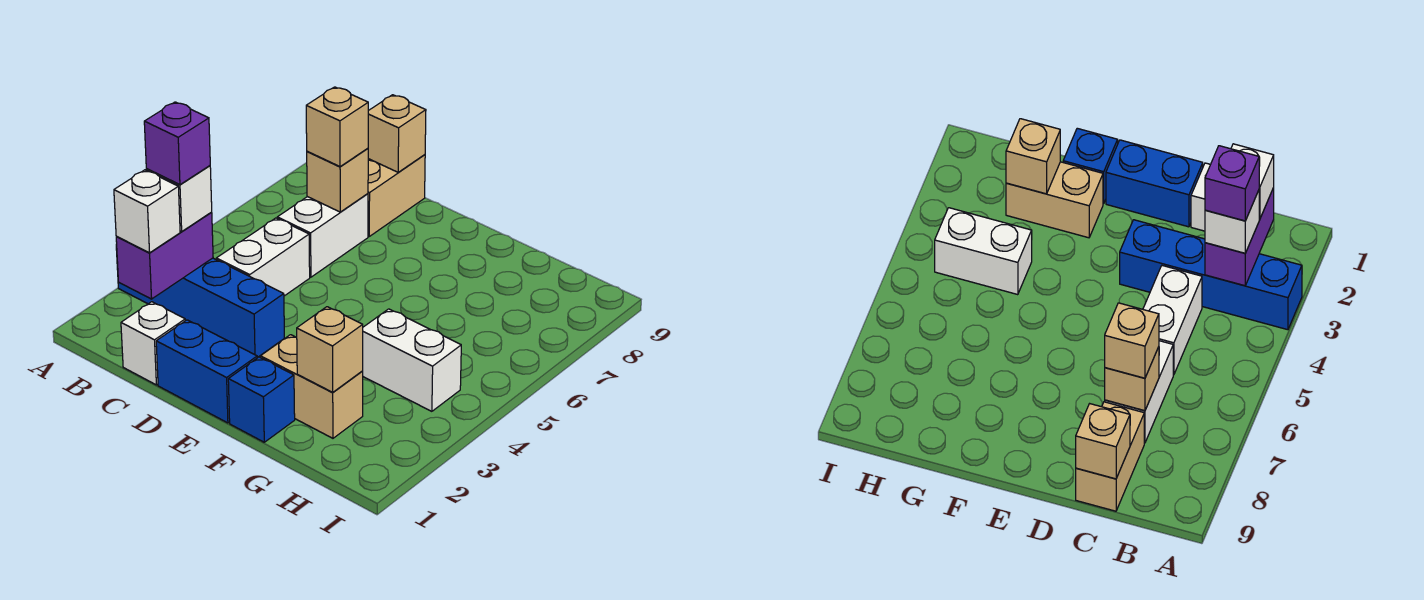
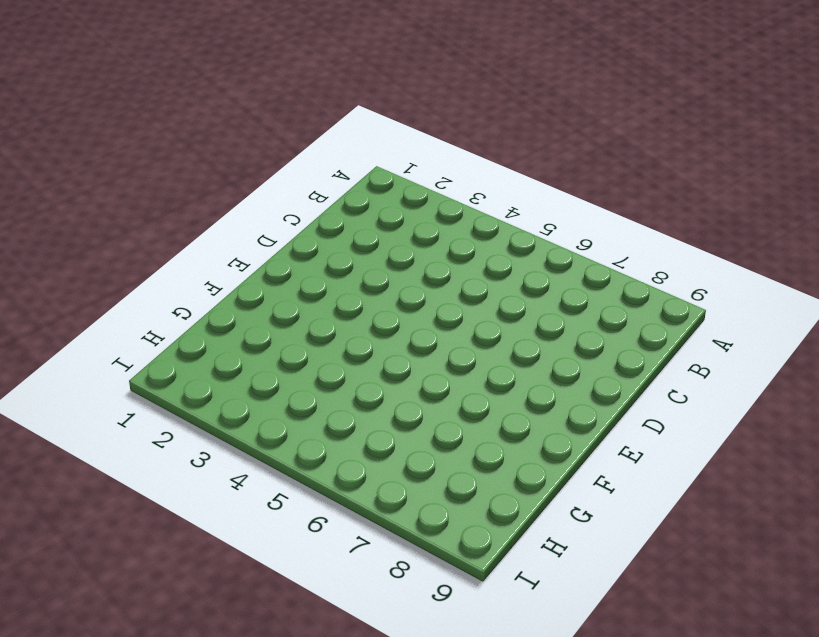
none -> blue 1x4 brick [116,245,284,358]
none -> white 1x1 brick [121,302,185,385]
none -> white 1x2 brick [216,218,310,296]

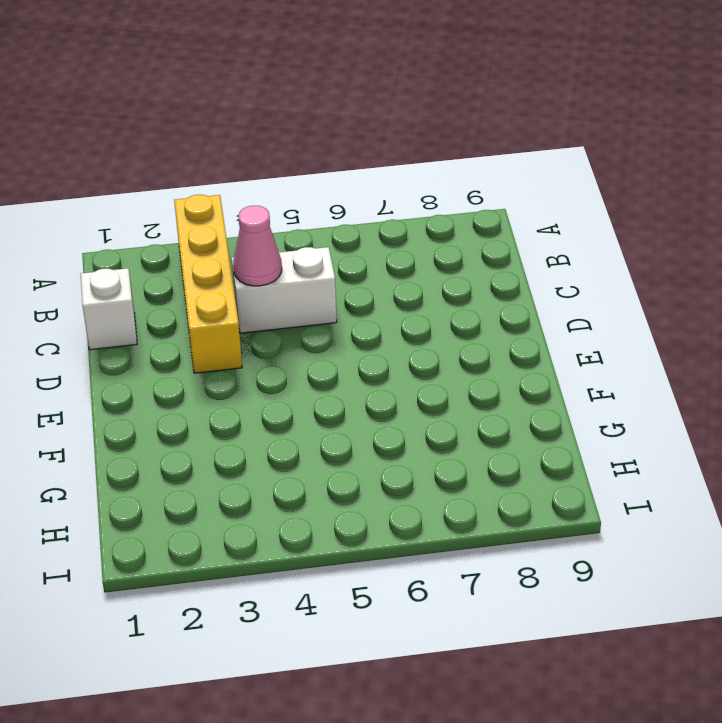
yellow 1x4 brick [174,195,242,373] -> blue 1x4 brick [116,245,284,358]
pink 1x1 cone [233,206,282,286] -> none
none -> white 1x2 brick [277,194,368,277]
none -> tan 1x2 brick [368,155,425,236]
none -> blue 1x2 brick [156,320,257,423]

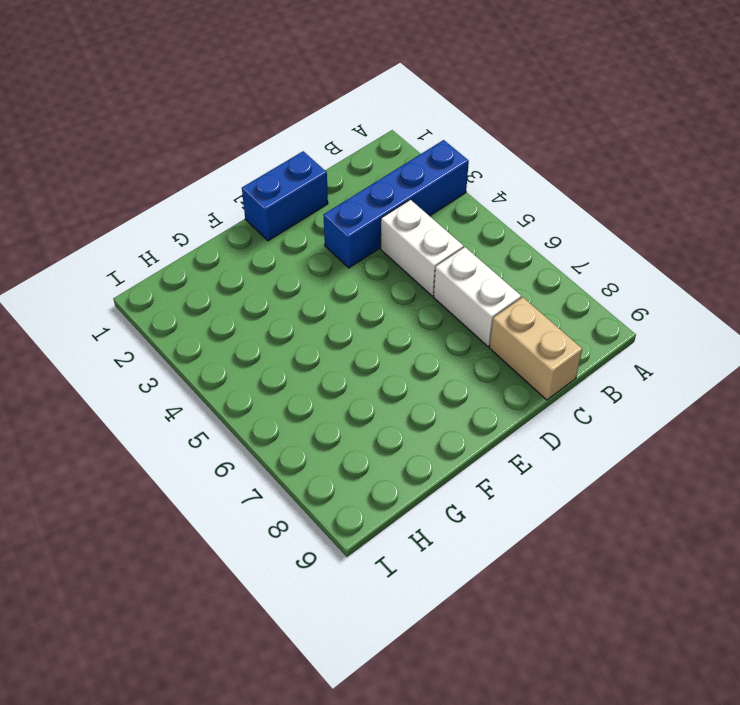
none -> white 1x1 brick [121,302,185,385]
none -> blue 1x1 brick [228,357,295,442]
none -> tan 1x2 brick [261,335,363,438]

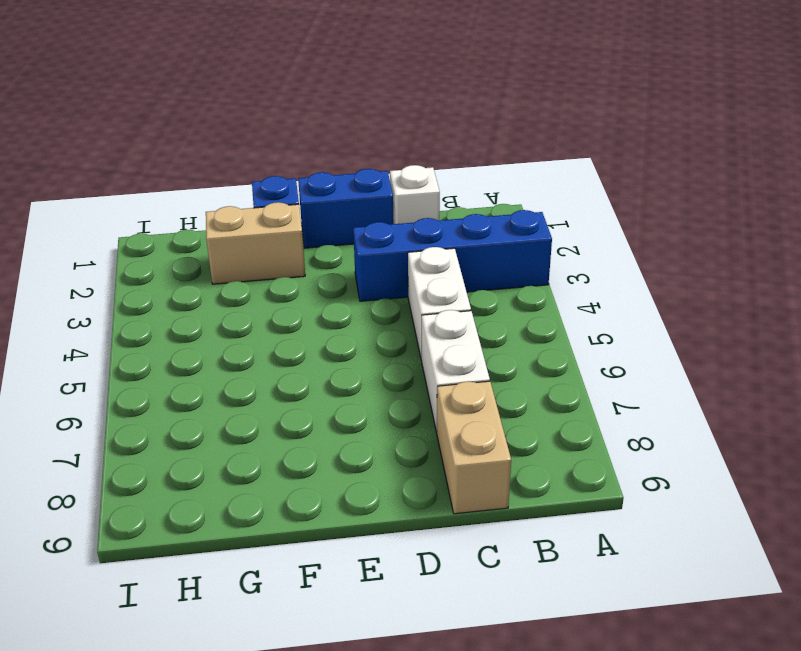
none -> white 1x2 brick [363,309,461,411]
none -> purple 1x2 brick [116,213,213,299]
none -> tan 1x1 brick [307,148,368,212]

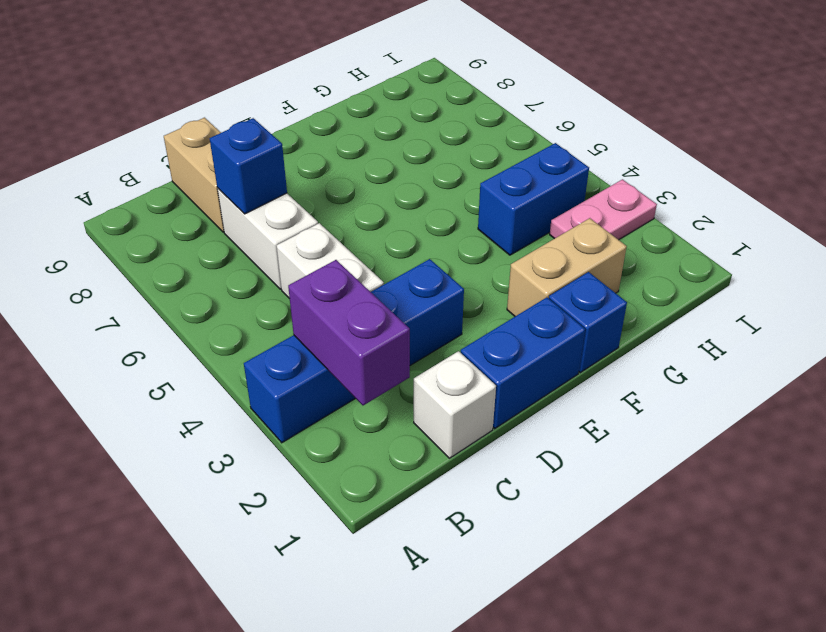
blue 1x1 brick [210,118,287,214] -> tan 1x1 brick [307,148,368,212]
blue 1x2 brick [478,143,589,255] -> white 1x2 brick [363,309,461,411]
pink 1x2 plate [550,179,657,240] -> none
none -> tan 1x1 brick [368,95,426,172]
none -> tan 1x1 brick [297,307,363,392]
none -> white 1x1 brick [114,170,180,253]

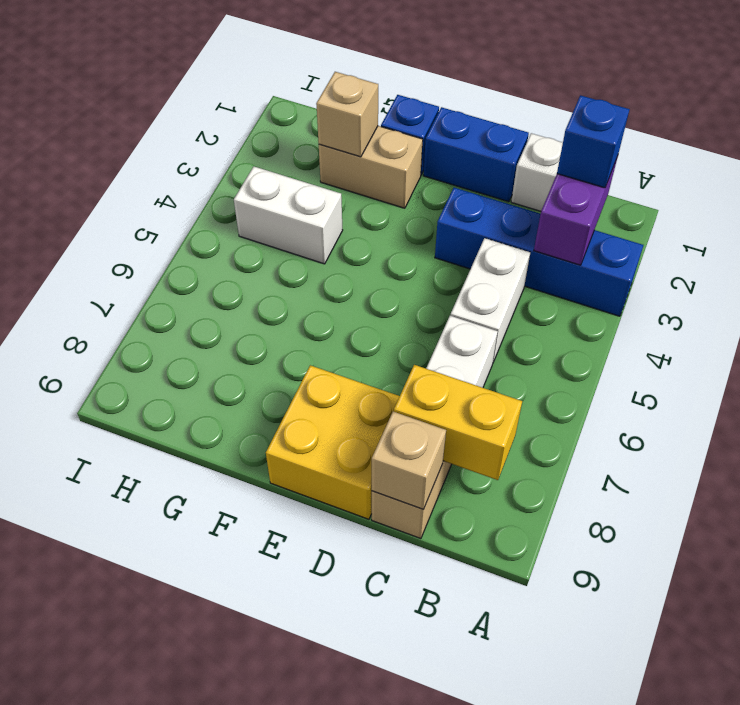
blue 1x1 brick [557,95,630,188] -> white 1x1 brick [114,170,180,253]
yellow 1x2 brick [394,365,522,480] -> none
yellow 2x2 brick [266,365,400,519] -> none
none -> tan 1x1 brick [307,148,368,212]
none -> white 1x1 brick [146,166,212,231]
none -> tan 1x1 brick [306,87,368,167]

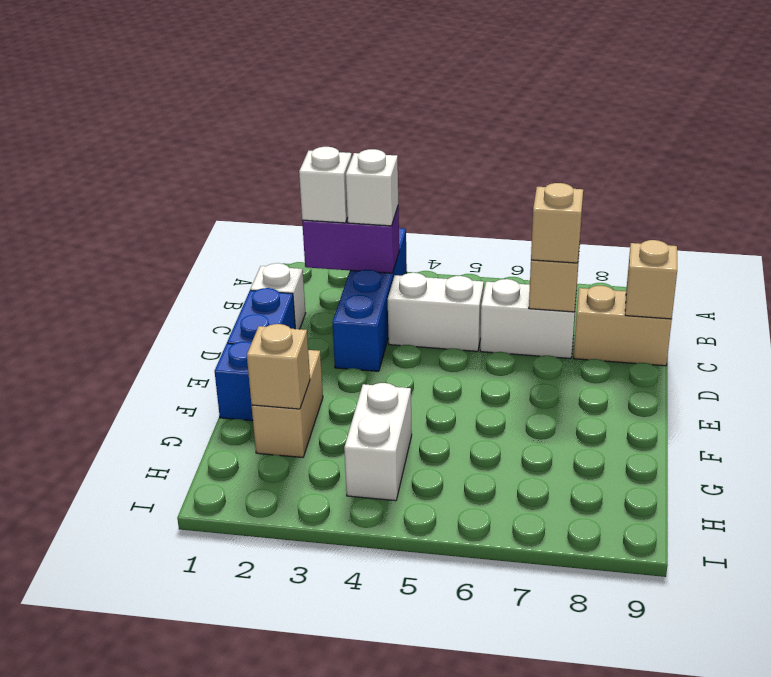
none -> purple 1x1 brick [144,102,210,185]

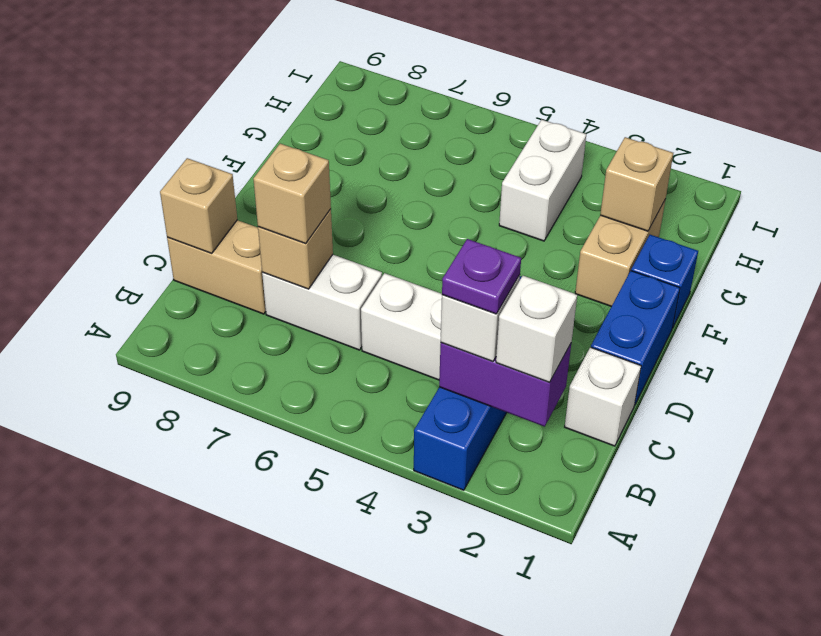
purple 1x1 plate [442,239,521,314] -> purple 1x1 brick [144,102,210,185]

